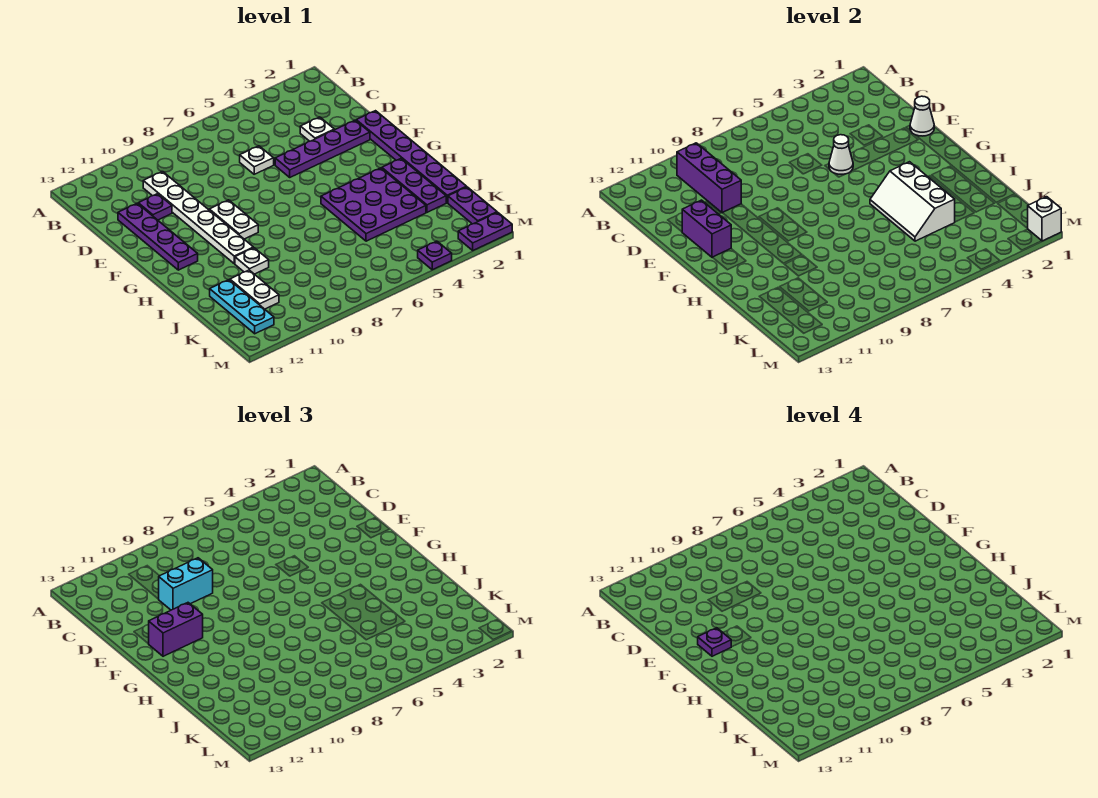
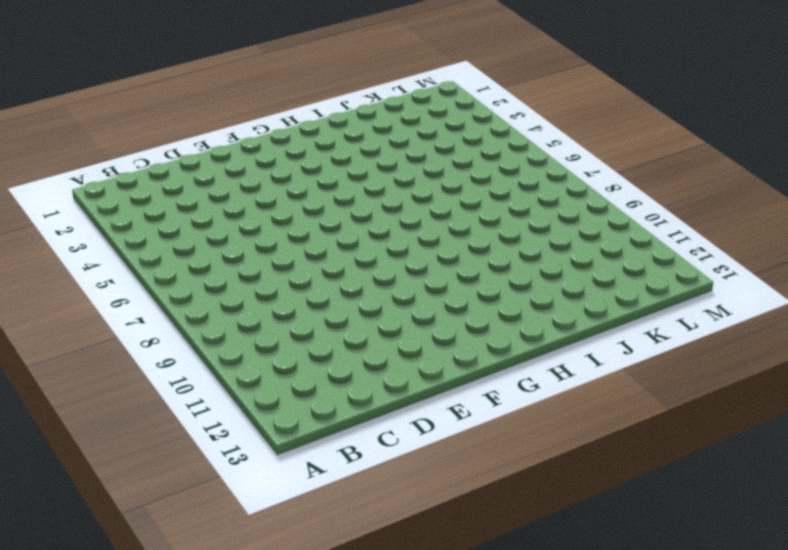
none -> white 1x6 plate [143,172,253,264]
none -> white 1x1 plate [300,117,334,141]
none -> white 1x1 plate [240,146,274,174]

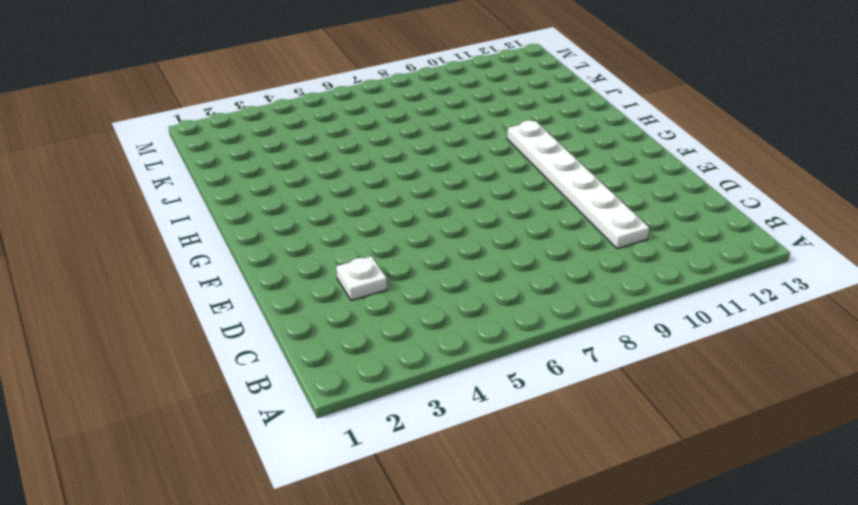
none -> white 1x1 plate [240,146,274,174]
none -> purple 1x1 plate [138,194,172,220]
none -> purple 1x4 plate [118,203,198,270]

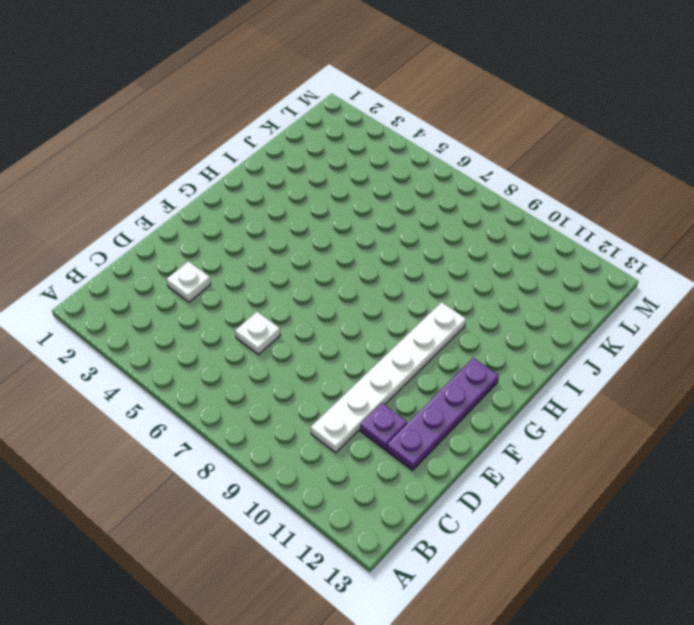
none -> purple 1x6 plate [356,111,467,203]
none -> purple 1x4 plate [275,120,370,177]
none -> white 1x2 plate [209,200,258,239]

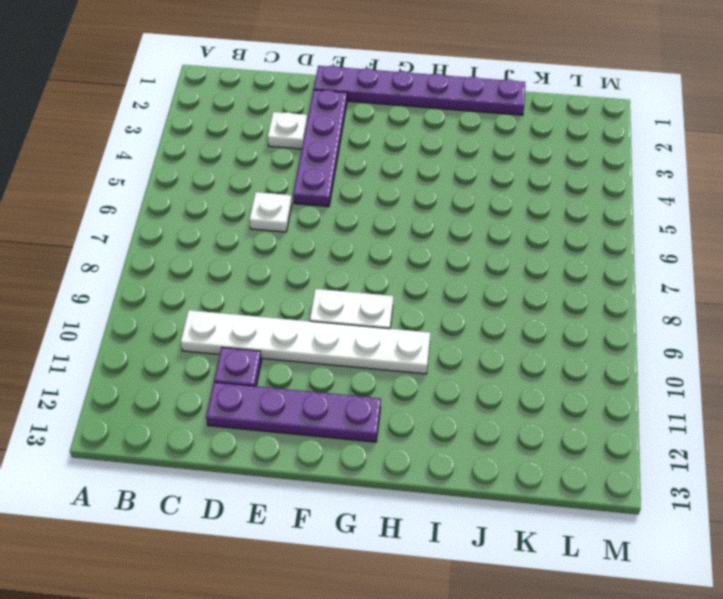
none -> purple 1x3 plate [382,159,446,212]
none -> purple 3x3 plate [321,168,426,241]
none -> white 1x1 plate [235,248,269,274]

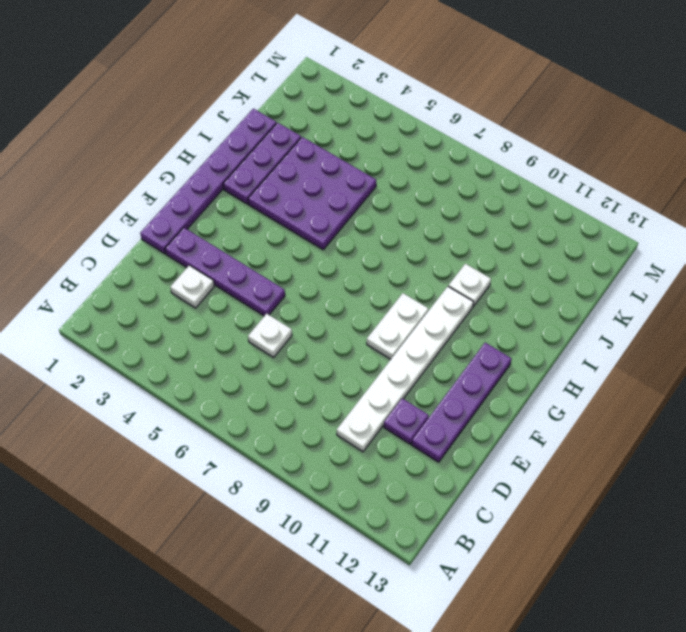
none -> white 1x2 plate [230,270,279,309]
none -> cyan 1x3 plate [210,280,274,334]
none -> purple 1x2 plate [448,187,497,224]

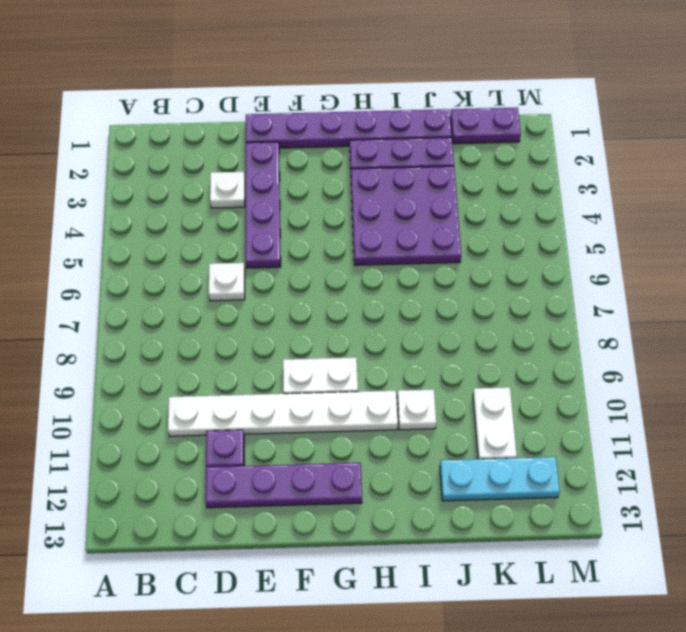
white 1x2 plate [473,387,517,459] -> white 1x2 plate turned to [230,270,279,309]
none -> purple 1x2 plate [458,212,512,250]
none -> purple 1x1 plate [418,241,452,270]
none -> purple 1x3 brick [677,143,741,213]

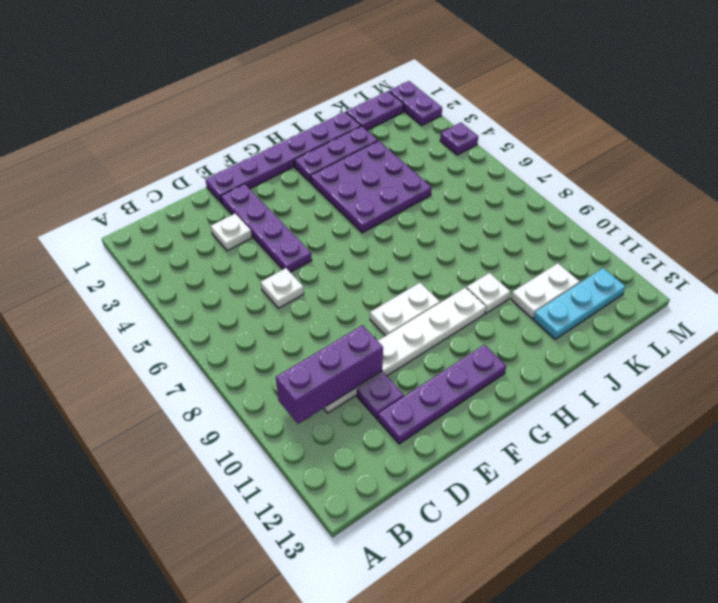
none -> white 1x1 cone [910,96,934,136]
none -> white 1x1 cone [829,135,853,174]
none -> purple 1x2 brick [682,200,731,257]

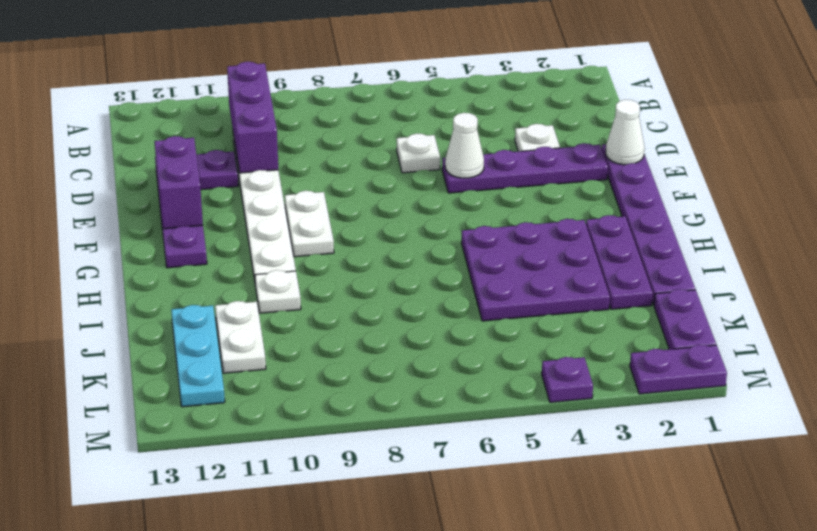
none -> white 2x3 slope [870,162,955,241]
none -> white 1x1 brick [1028,197,1061,241]
none -> cyan 1x2 brick [159,558,213,610]

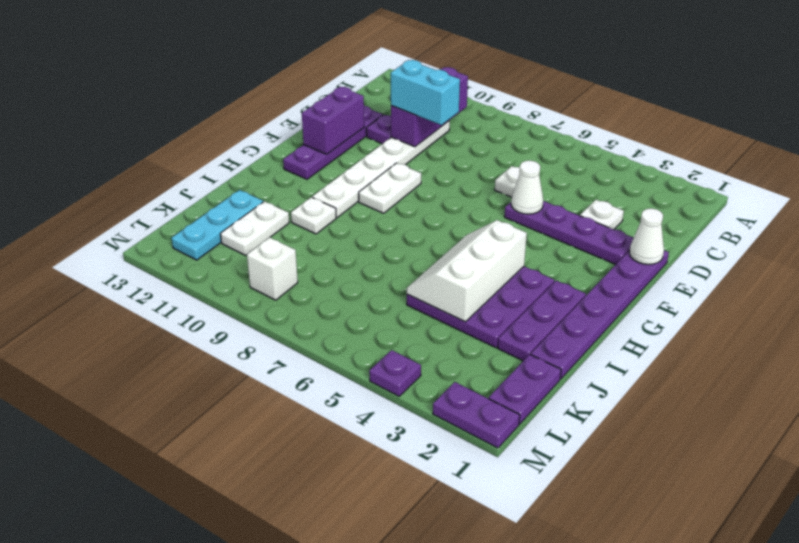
white 1x1 brick [247,237,298,300] -> white 1x1 brick moved to [1028,197,1061,241]
none -> purple 1x2 brick [149,603,203,656]
none -> purple 1x1 plate [698,628,731,656]

